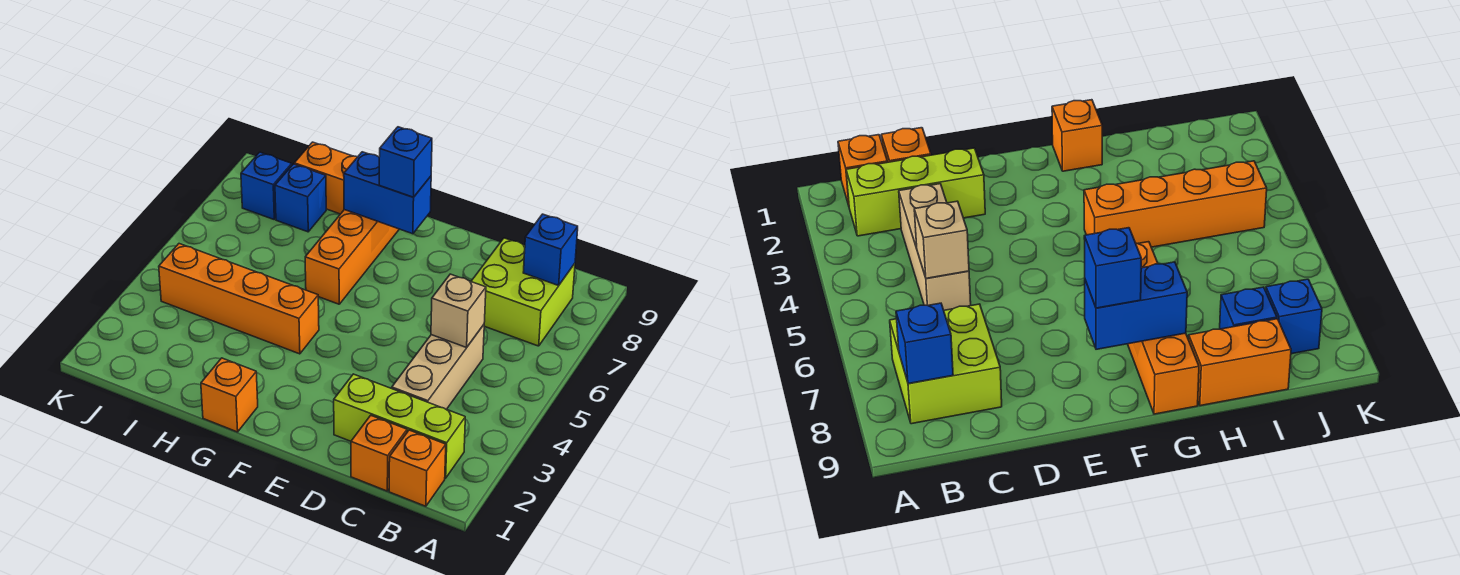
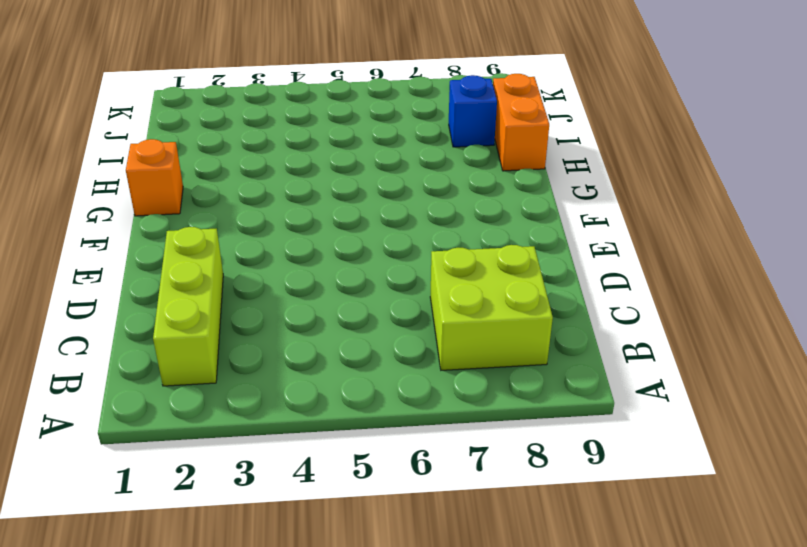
none -> orange 1x1 brick [389,430,446,506]
none -> orange 1x1 brick [351,415,407,491]
none -> tan 1x3 brick [392,325,484,409]

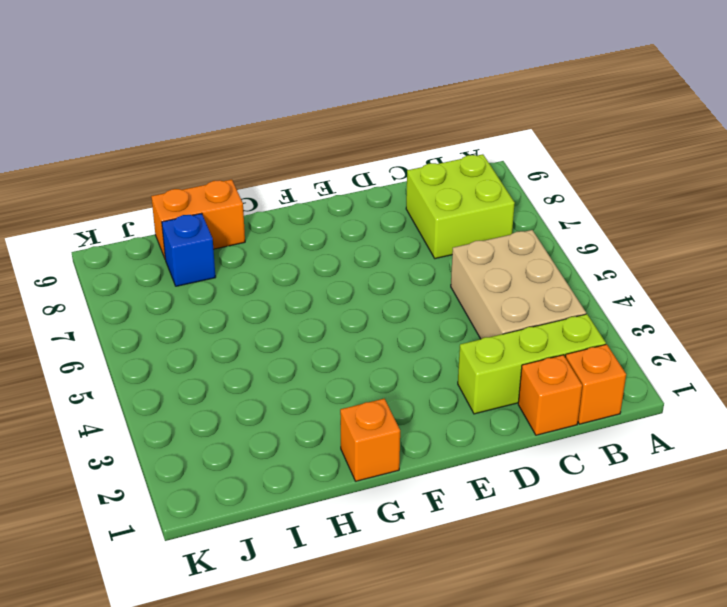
tan 2x3 brick [451,230,586,339] -> tan 1x3 brick [392,325,484,409]
none -> orange 1x4 brick [159,244,319,354]
none -> orange 1x4 brick [305,210,399,304]
none -> blue 1x1 brick [241,152,292,219]

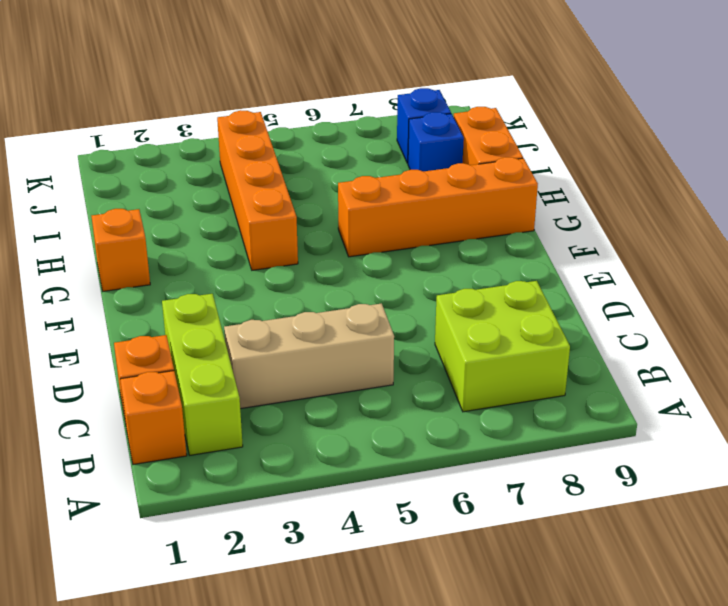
none -> blue 1x1 brick [523,214,578,285]
none -> tan 1x1 brick [431,274,486,347]
none -> blue 1x2 brick [344,152,431,234]

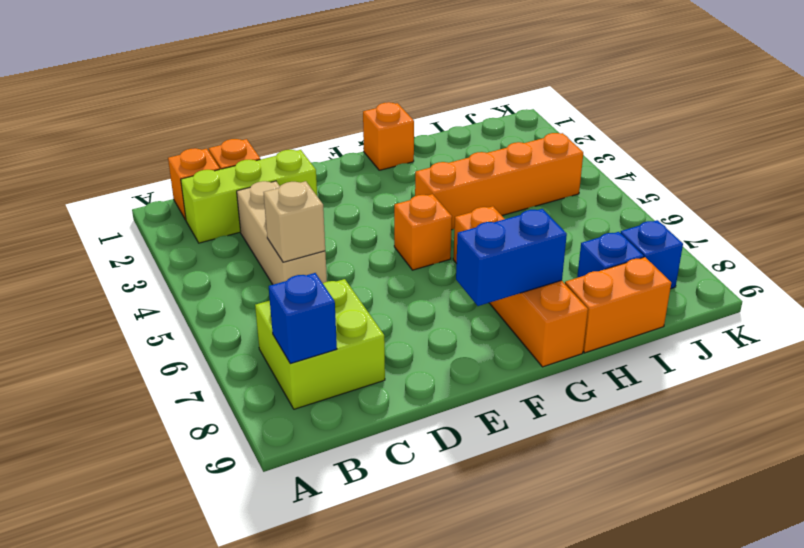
orange 1x1 brick [394,194,452,270] -> none
none -> blue 1x1 brick [379,127,432,197]

